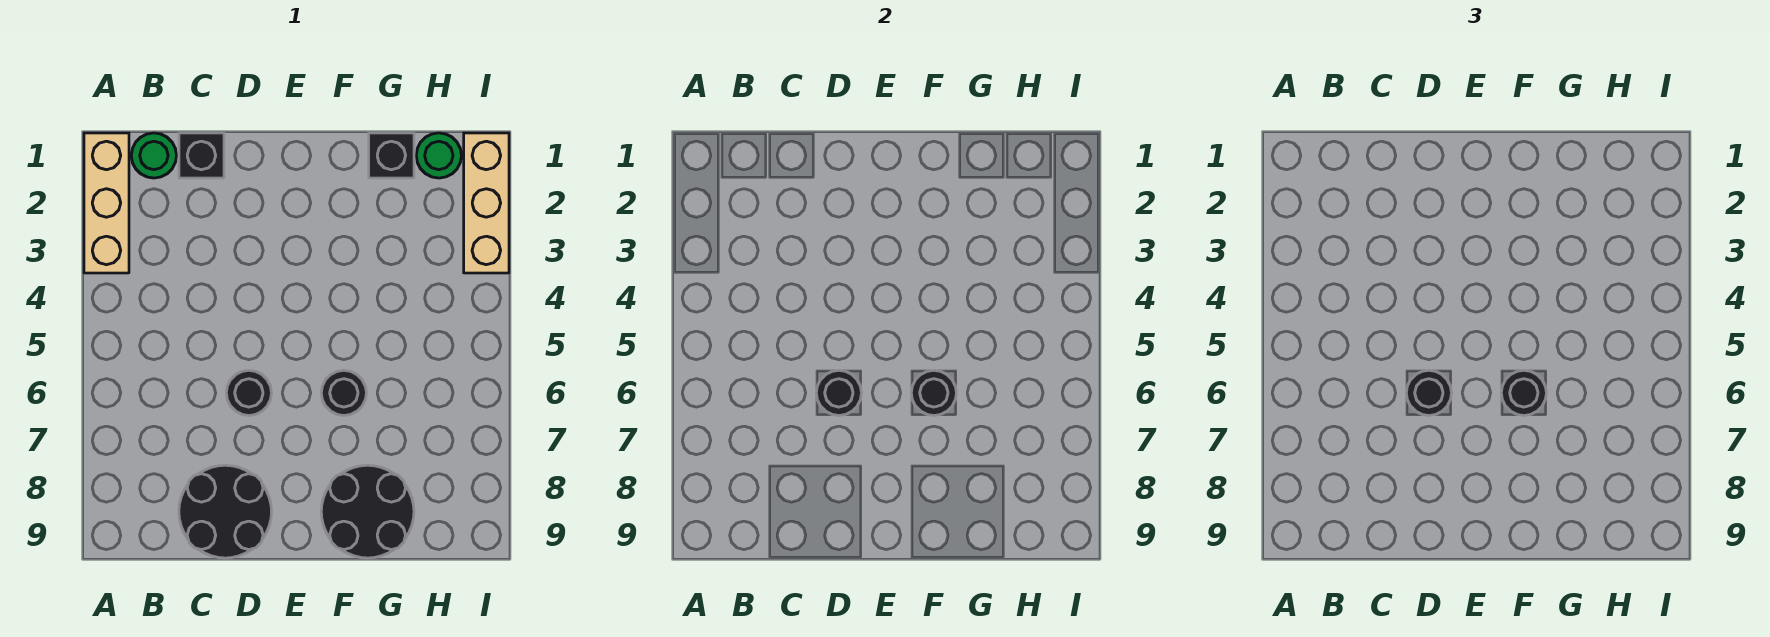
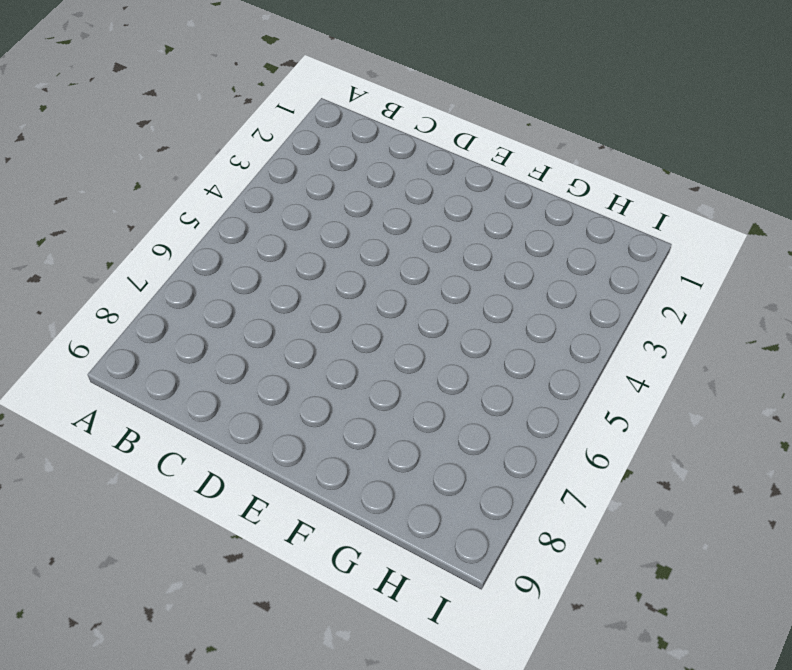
none -> tan 1x3 brick [84,133,129,273]
none -> green 1x1 round brick [131,133,177,178]
none -> black 1x1 brick [179,133,224,178]

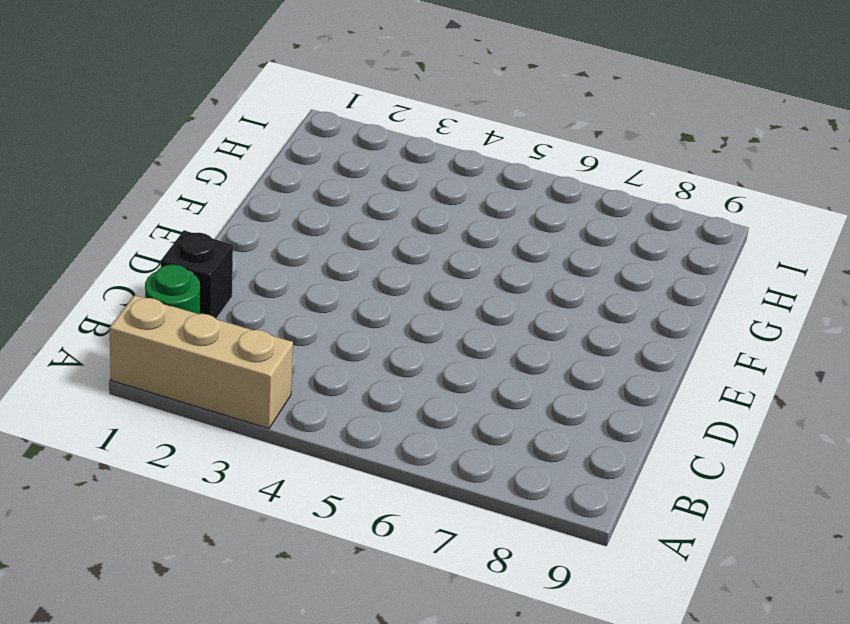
none -> black 2x2 round brick [179,465,272,558]
none -> black 1x1 round brick [226,370,271,416]
none -> black 1x1 round brick [321,370,366,416]

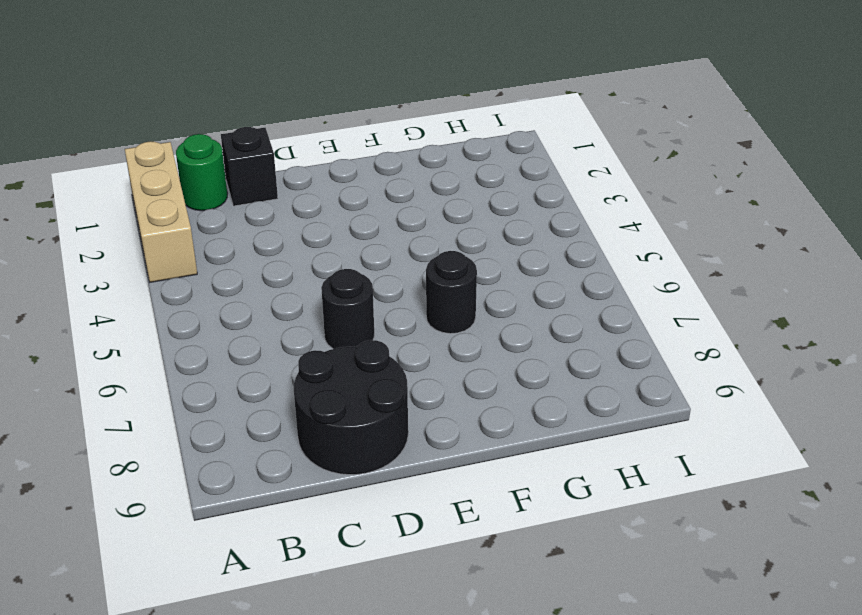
none -> black 2x2 round brick [321,465,414,558]
none -> black 1x1 brick [369,133,414,178]
none -> green 1x1 round brick [416,133,461,178]

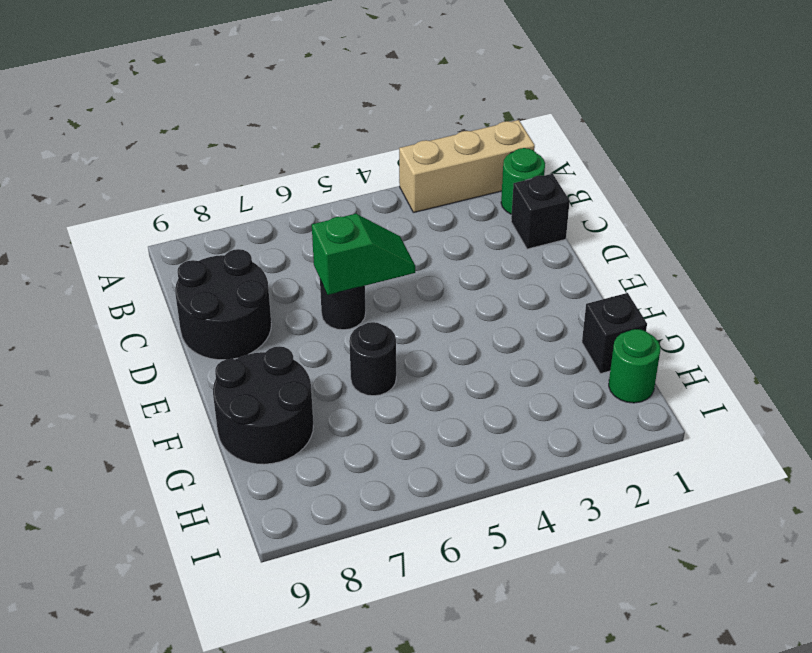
green 1x2 slope [312,214,415,295] -> black 1x1 round brick [816,370,861,416]
none -> tan 1x3 brick [464,133,509,273]
none -> black 1x1 round brick [911,370,956,416]
none -> black 1x1 round brick [1406,370,1451,416]

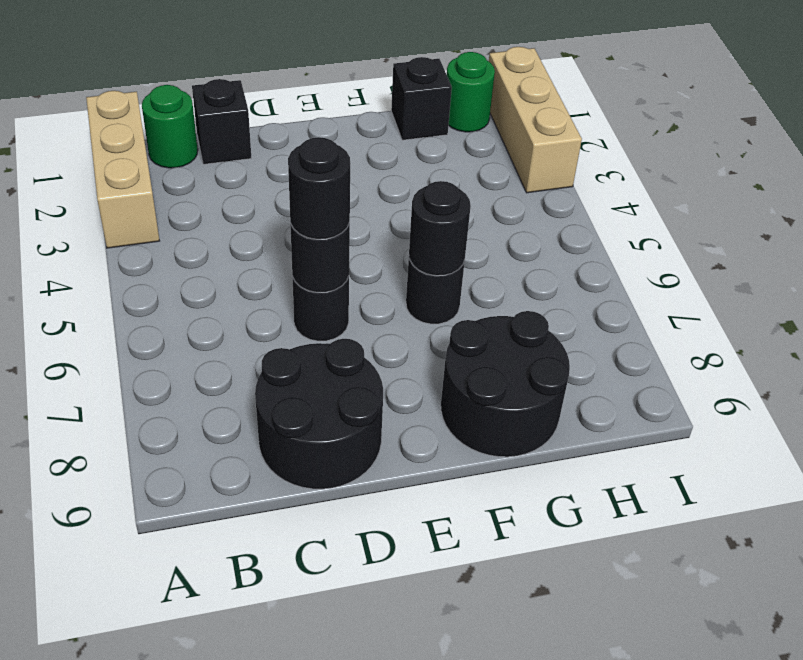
none -> black 1x1 round brick [1501,370,1546,416]

